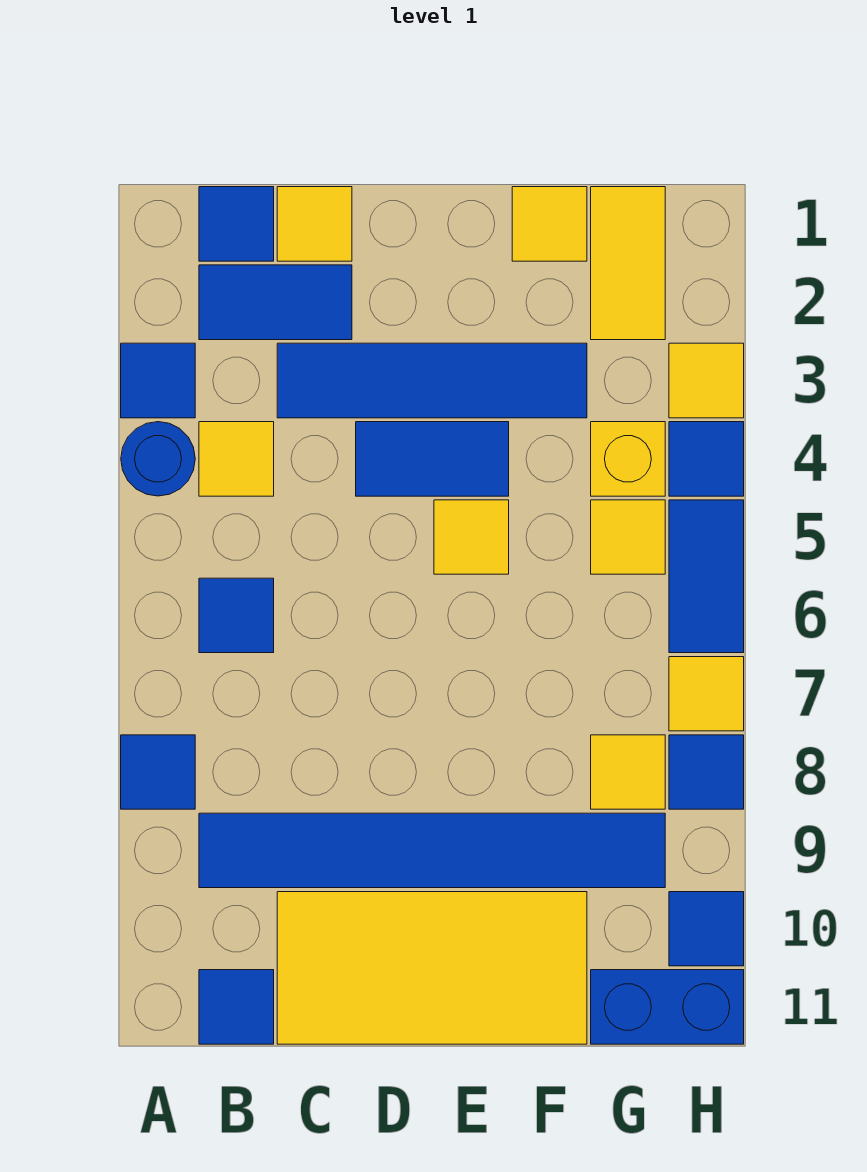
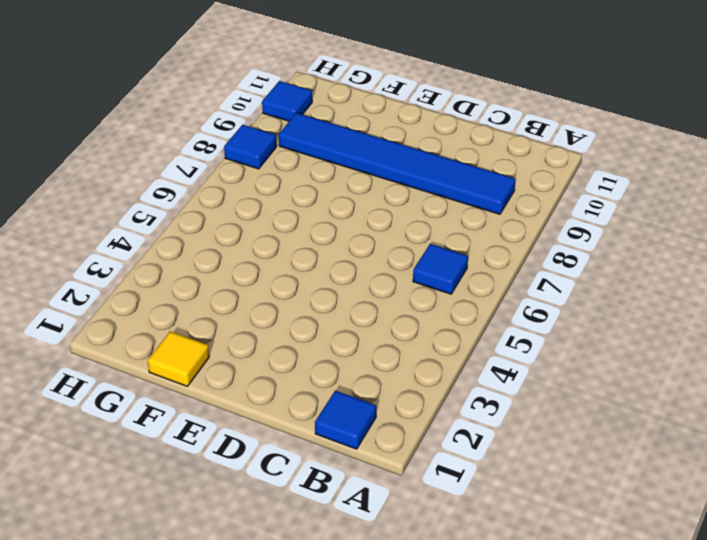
none -> blue 1x1 tile [121,343,195,418]
none -> blue 1x1 round brick [121,422,195,496]
none -> blue 1x1 tile [121,735,195,809]

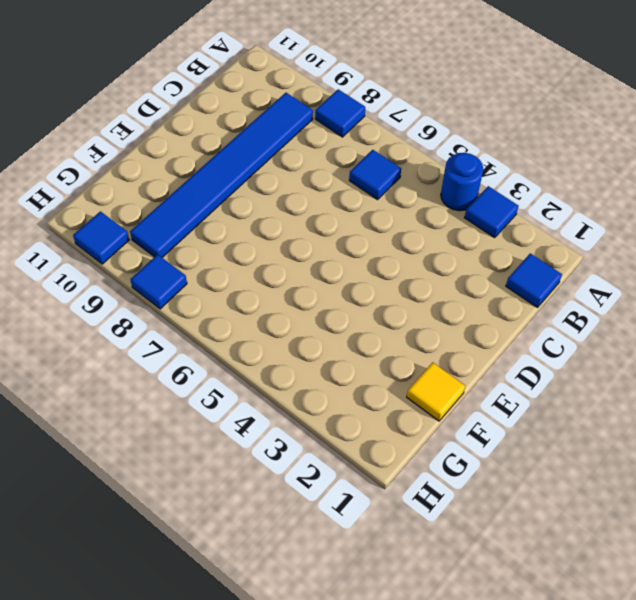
none -> blue 1x2 tile [199,265,352,340]
none -> yellow 1x1 tile [199,422,274,496]
none -> blue 1x1 tile [199,970,274,1044]

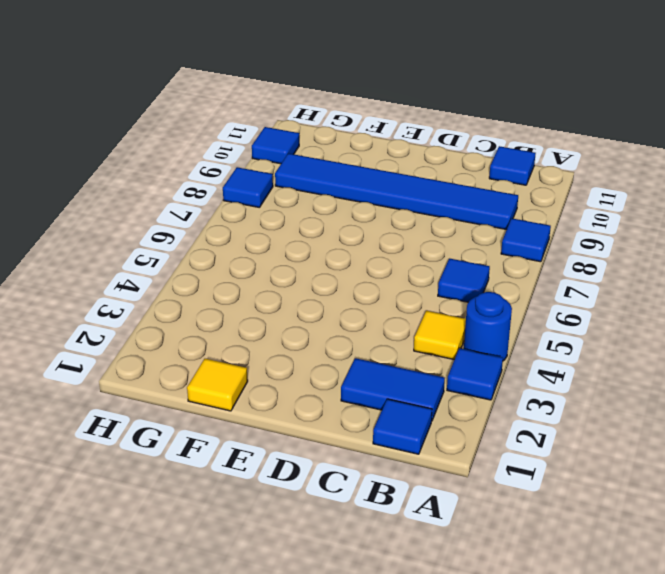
none -> yellow 1x1 tile [277,187,352,261]
none -> blue 1x4 tile [277,343,587,418]
none -> yellow 2x4 tile [277,892,587,1044]

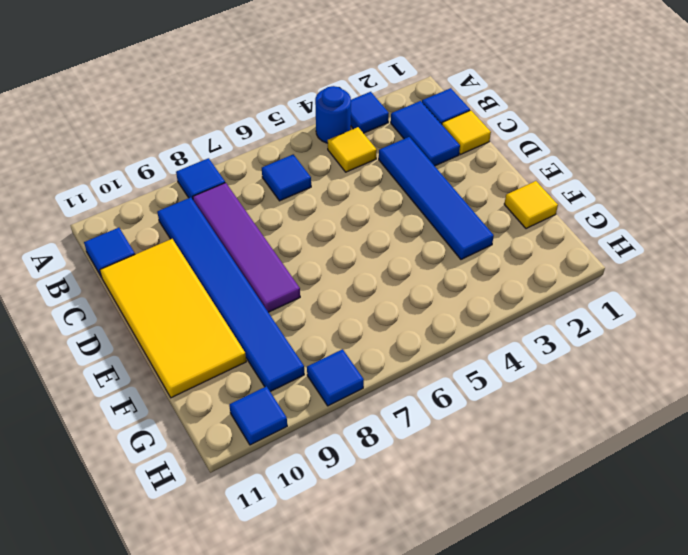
purple 1x4 tile [193,183,300,312] -> none
none -> blue 1x2 tile [356,422,509,496]
none -> yellow 1x1 tile [434,500,509,574]
none -> yellow 1x2 tile [591,187,665,340]

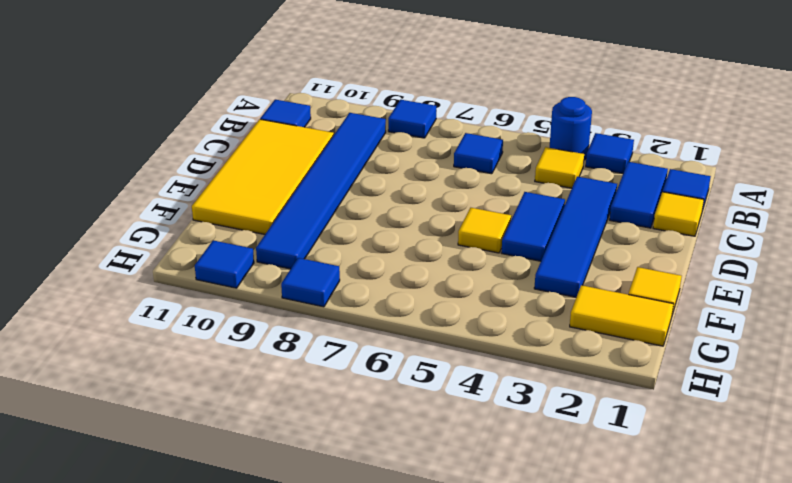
none -> yellow 1x1 brick [591,422,665,496]
none -> yellow 1x1 tile [591,500,665,574]
none -> yellow 1x1 tile [591,735,665,809]

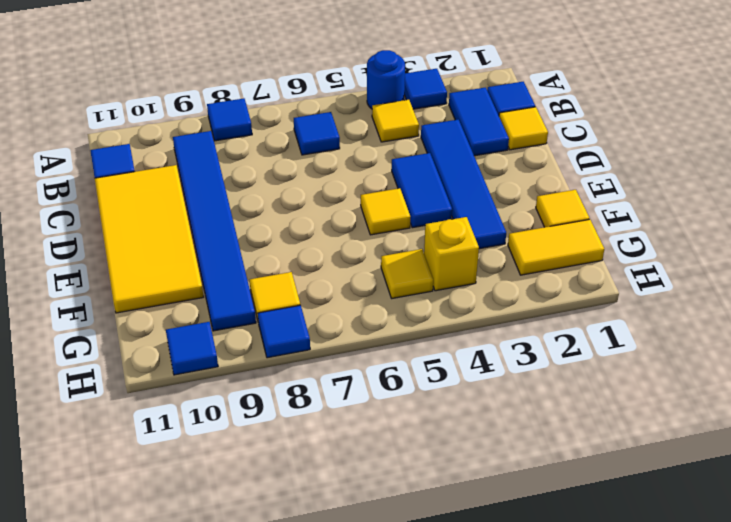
none -> blue 1x2 brick [591,970,744,1044]
none -> yellow 1x1 tile [669,343,744,418]
none -> blue 1x1 tile [669,422,744,496]

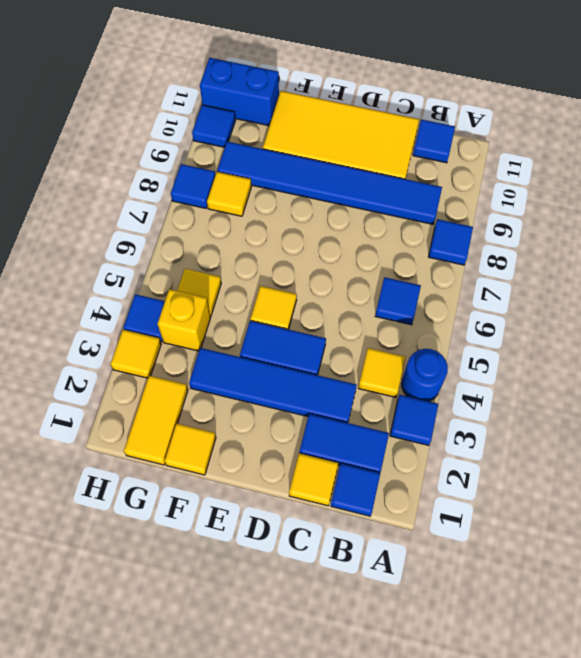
none -> blue 1x2 tile [669,500,744,653]
none -> yellow 1x1 tile [669,657,744,731]

